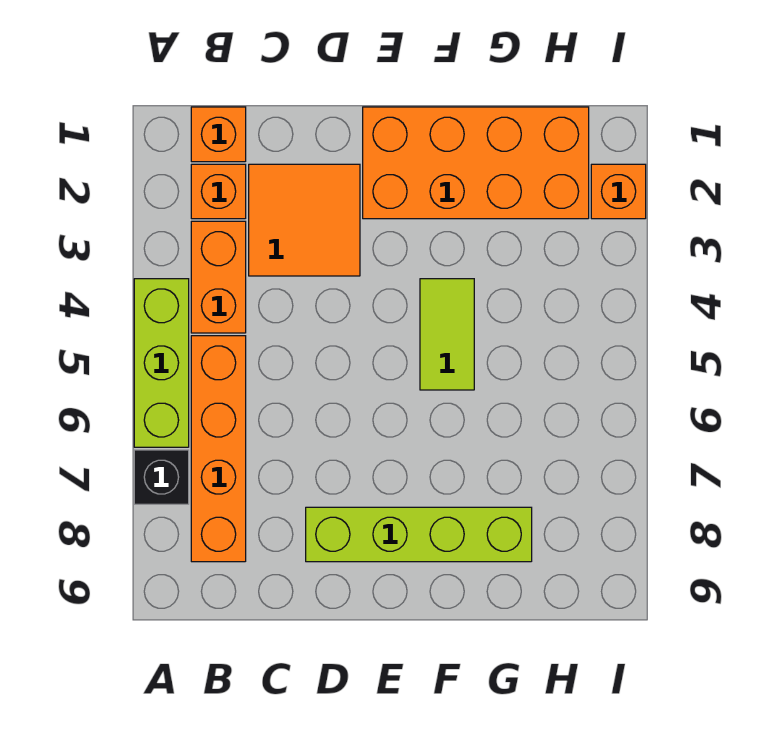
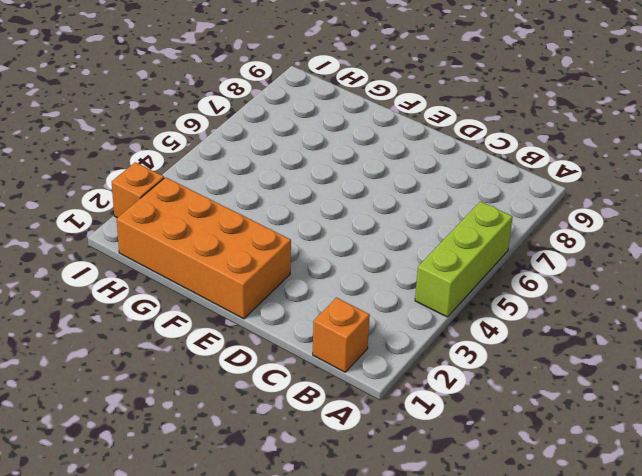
none -> black 1x1 brick [134,450,189,504]
none -> orange 1x1 brick [191,164,246,219]

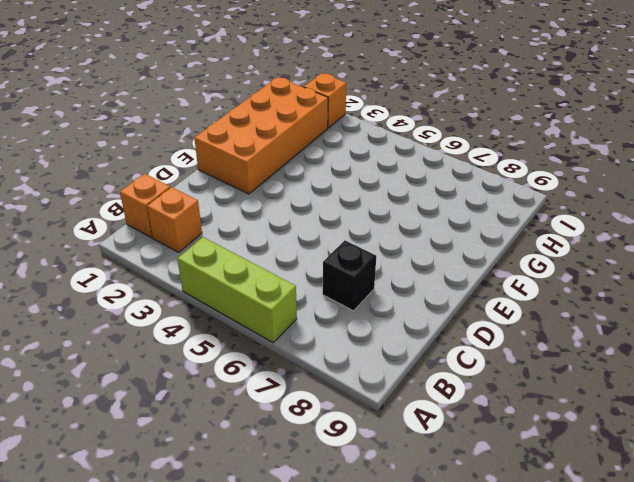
black 1x1 brick [323,241,376,311] -> black 1x1 brick moved to [134,450,189,504]
none -> orange 1x2 brick [191,221,246,333]
none -> orange 1x4 brick [191,336,246,562]

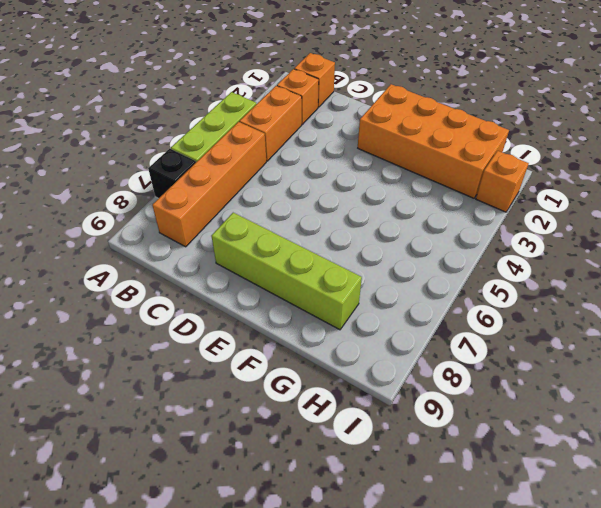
none -> orange 2x2 tile [249,164,360,276]
none -> lime 1x2 tile [420,279,474,390]

